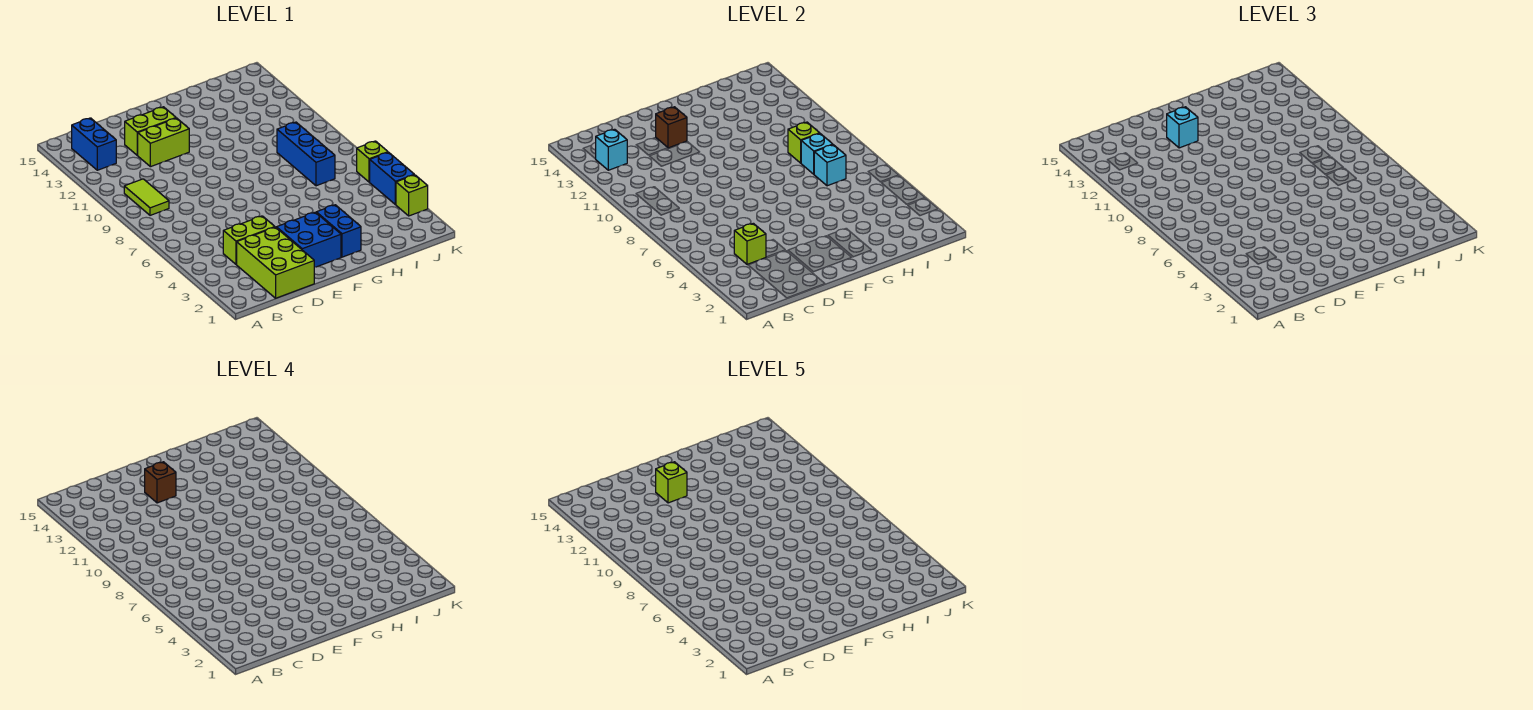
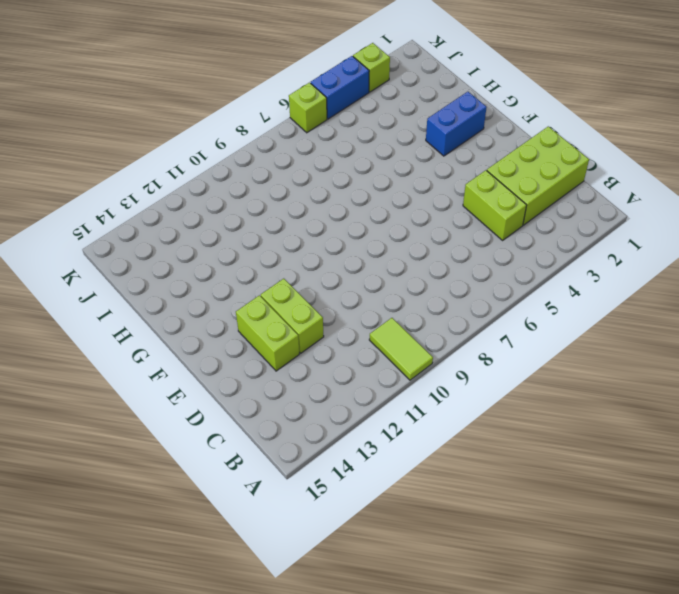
lime 1x2 tile [369,318,433,380] -> lime 1x2 tile turned to [124,179,169,215]
none -> blue 1x2 brick [72,118,116,170]
none -> blue 2x2 brick [276,212,341,267]
none -> blue 1x3 brick [277,122,335,186]

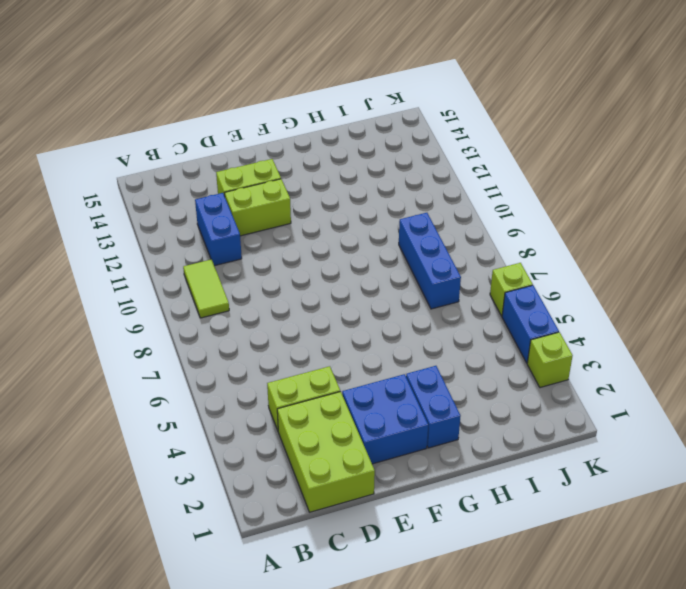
blue 1x2 brick [195,193,242,266] -> blue 1x2 brick moved to [72,118,116,170]
none -> cyan 1x1 brick [596,129,627,170]
none -> lime 1x1 brick [734,223,766,264]
none -> brown 1x1 brick [656,107,687,148]

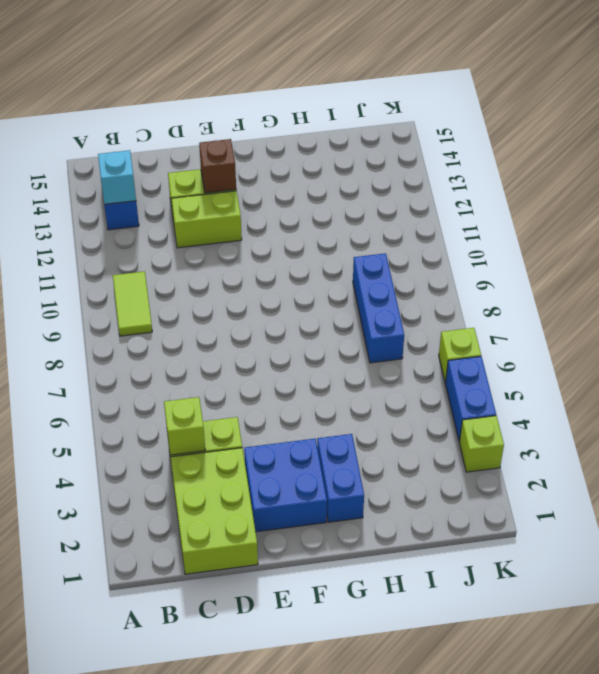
none -> cyan 1x1 brick [814,145,846,186]
none -> cyan 1x1 brick [801,134,833,174]
none -> lime 1x1 brick [788,122,820,163]

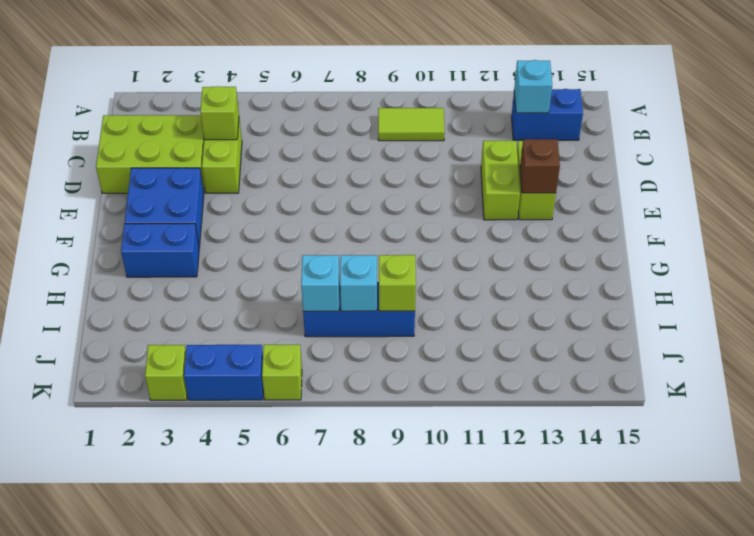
none -> cyan 1x1 brick [1167,107,1198,148]
none -> brown 1x1 brick [145,462,176,503]
none -> lime 1x1 brick [656,462,687,503]

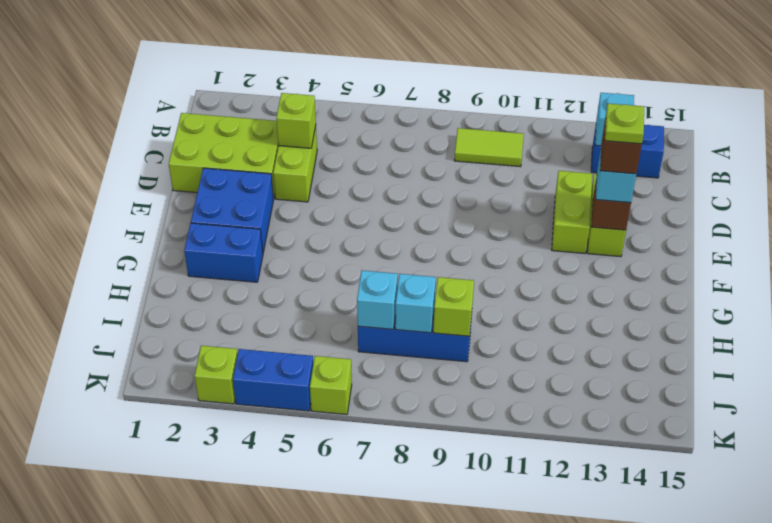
lime 1x1 plate [605,104,644,144] -> lime 1x1 brick [656,462,687,503]

